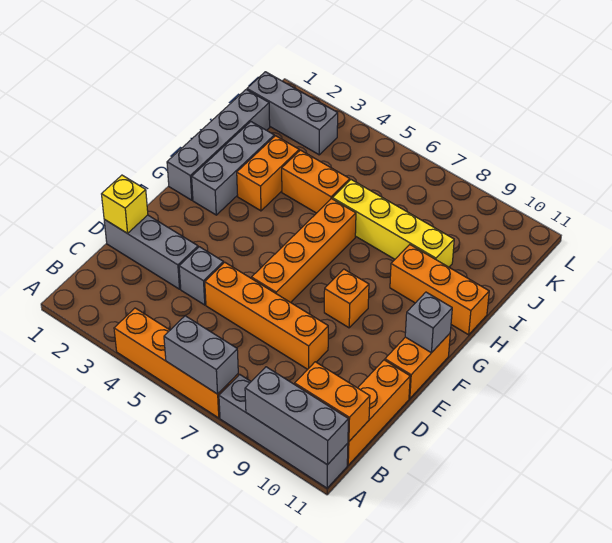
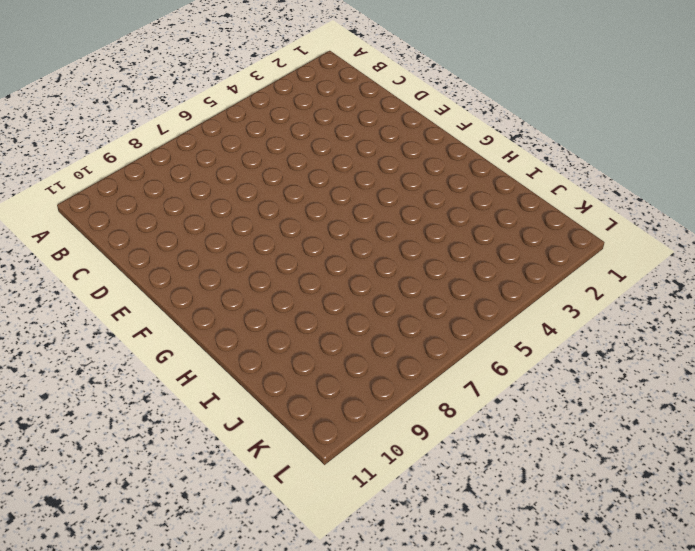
none -> orange 1x4 brick [114,308,238,418]
none -> grey 1x4 brick [219,374,348,488]
none -> orange 1x3 brick [347,360,410,465]

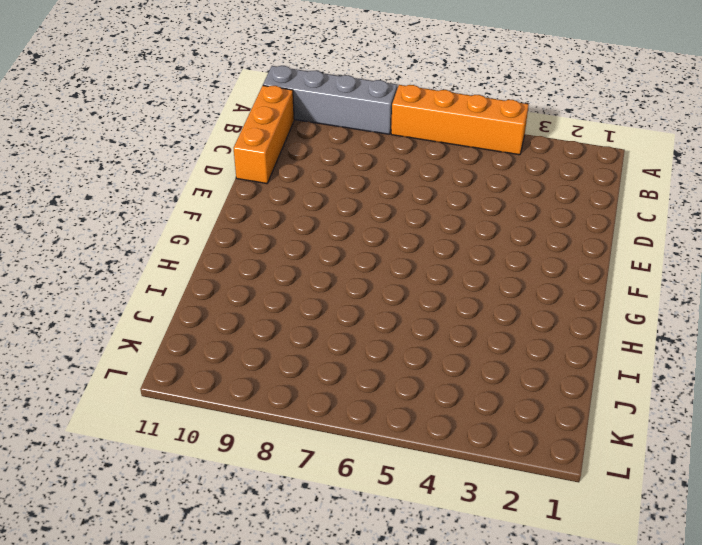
none -> grey 1x3 brick [104,215,198,289]
none -> grey 1x1 brick [179,247,224,305]
none -> orange 1x4 brick [205,262,328,369]

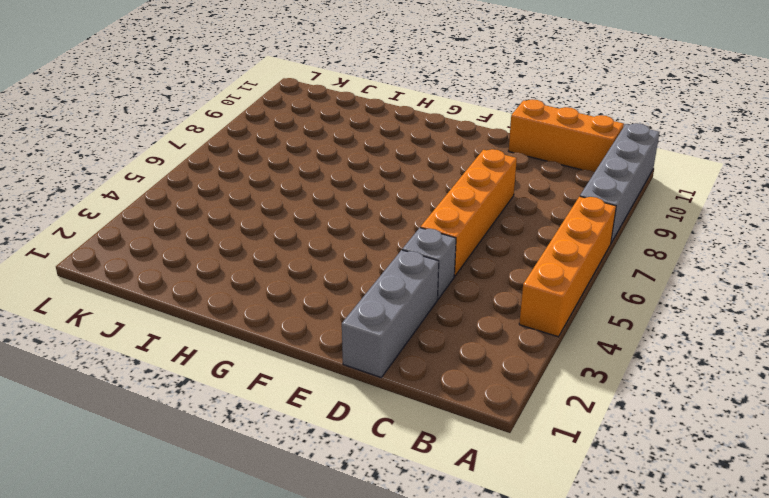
none -> orange 1x4 brick [252,199,356,302]
none -> orange 1x2 brick [385,334,450,399]
none -> orange 1x1 brick [324,269,369,328]

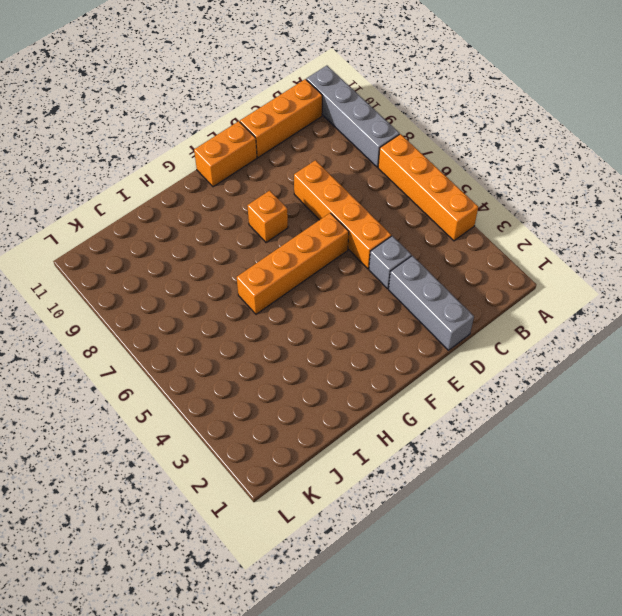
none -> grey 1x4 brick [167,90,270,200]
none -> grey 1x3 brick [192,122,274,215]
none -> orange 1x2 brick [237,136,299,211]

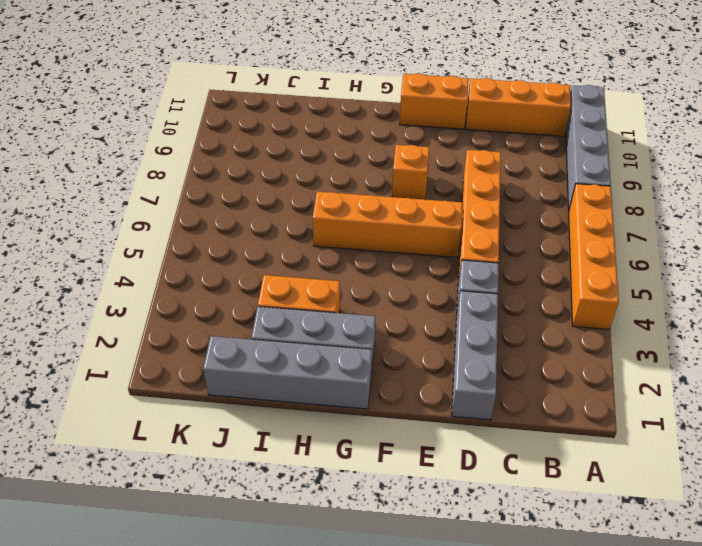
none -> orange 1x3 brick [390,245,489,335]
none -> orange 1x2 brick [282,150,350,213]
none -> yellow 1x4 brick [332,180,454,267]

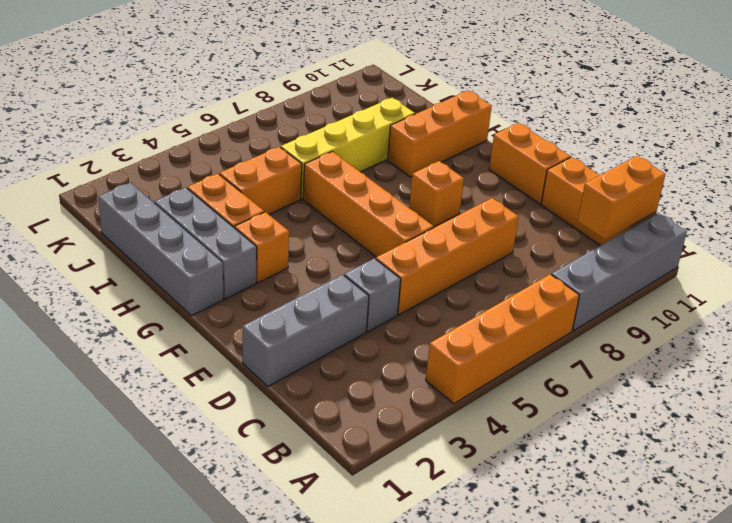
orange 1x1 brick [235,212,289,283] -> none
none -> grey 1x3 brick [247,72,338,155]
none -> grey 1x2 brick [164,316,238,394]
none -> grey 1x3 brick [245,367,348,465]

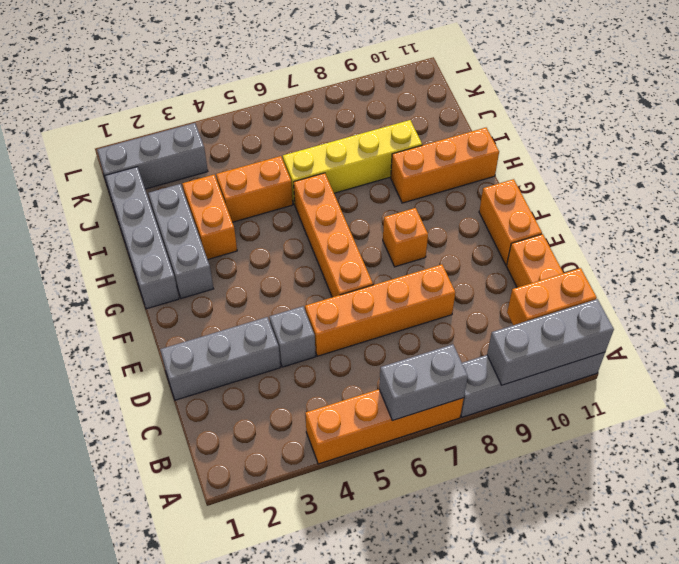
none -> yellow 1x1 brick [102,175,148,233]
none -> grey 1x1 brick [405,292,452,353]

